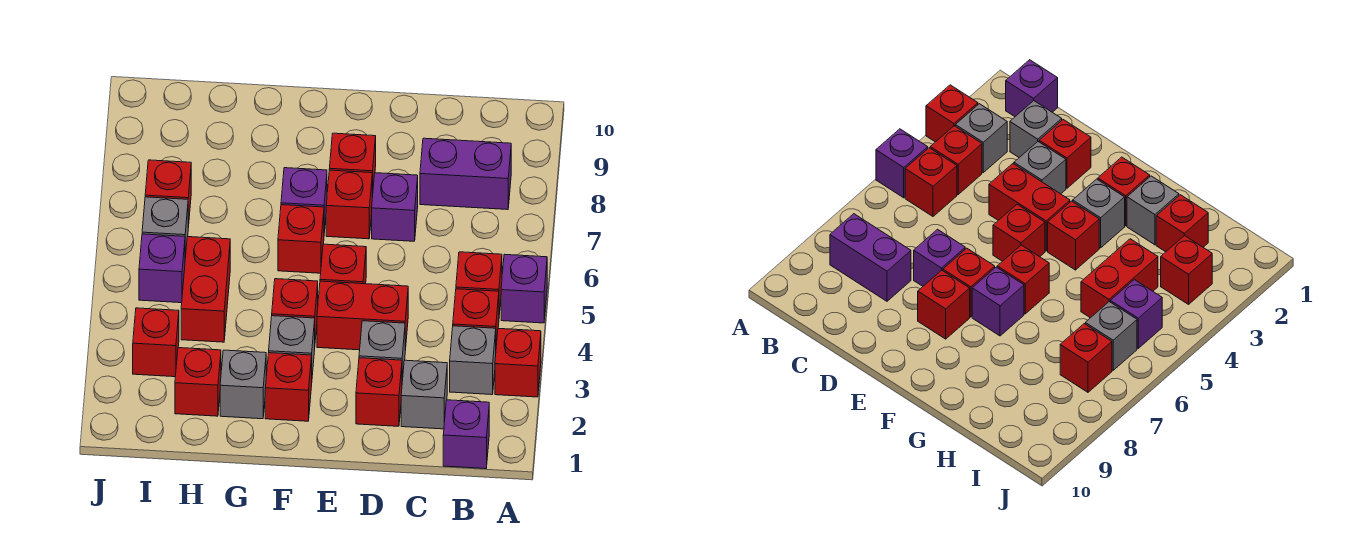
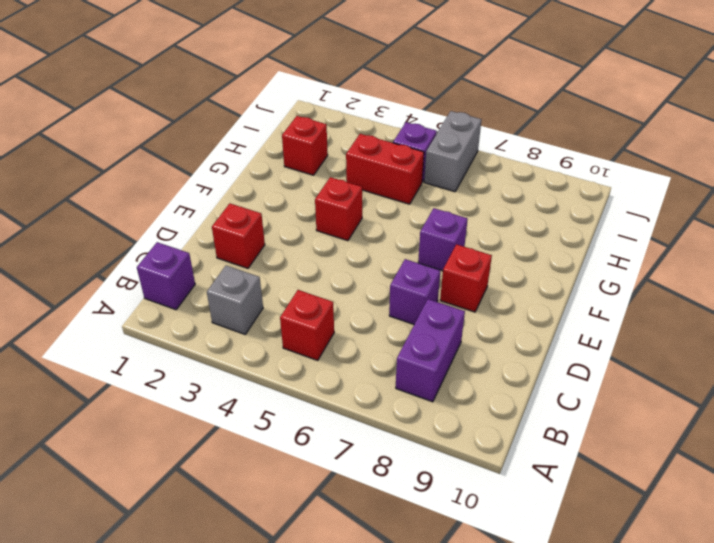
grey 1x2 brick [424,111,482,192] -> grey 1x1 brick [142,197,188,258]
none -> red 1x1 brick [495,328,541,397]
none -> purple 1x1 brick [501,254,547,323]
none -> red 1x1 brick [453,289,499,345]

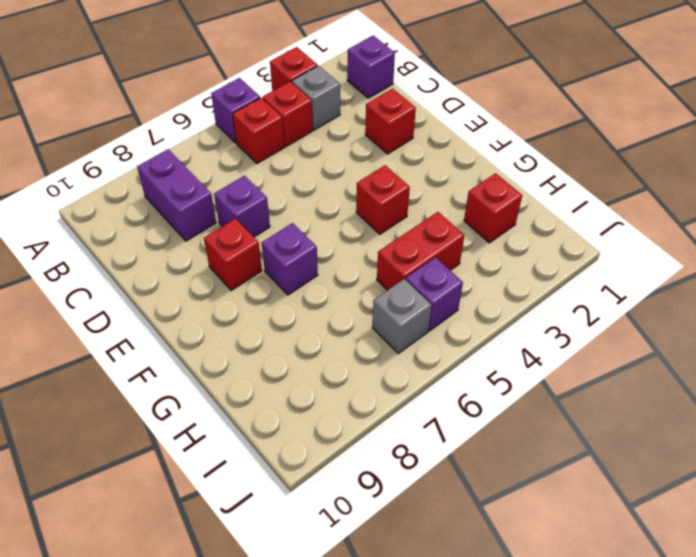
none -> grey 1x1 brick [401,360,447,429]
none -> grey 1x1 brick [359,321,405,381]
none -> red 1x2 brick [317,281,408,350]

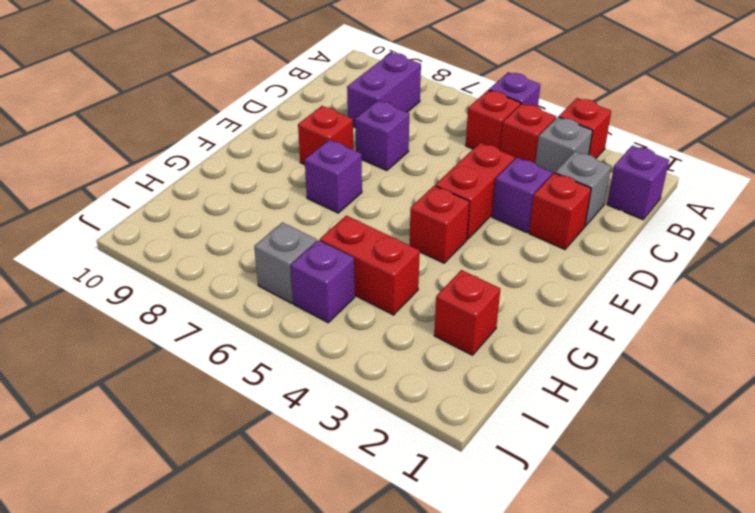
purple 1x1 brick [492,158,552,233] -> grey 1x1 brick [359,321,405,381]
none -> red 1x1 brick [320,244,366,284]
none -> red 1x1 brick [326,170,372,239]
none -> red 1x1 brick [265,353,312,421]

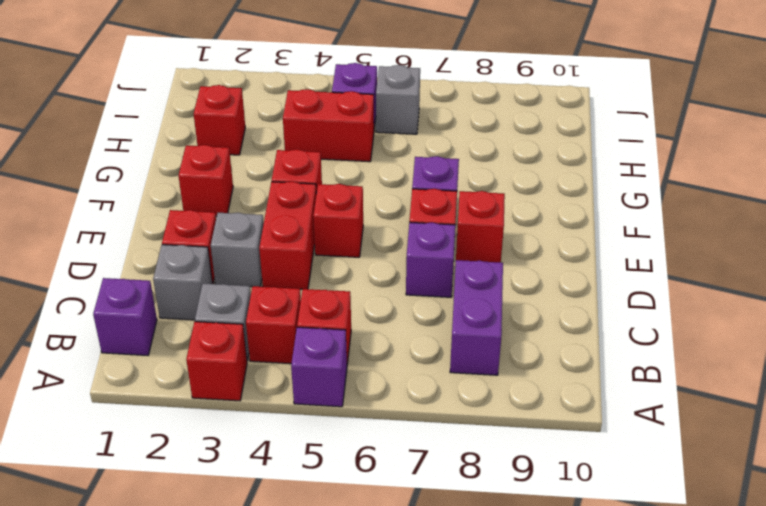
none -> grey 1x1 brick [269,316,315,375]
none -> red 1x1 brick [278,205,324,273]
none -> grey 1x1 brick [220,350,266,419]

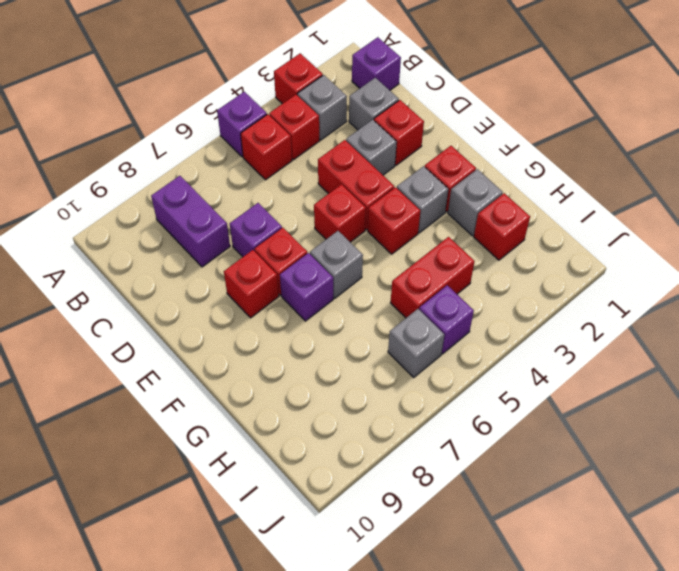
grey 1x1 brick [310,231,363,298] -> red 1x1 brick [278,205,324,273]
none -> red 1x1 brick [133,308,179,377]
none -> red 1x1 brick [145,160,191,227]

